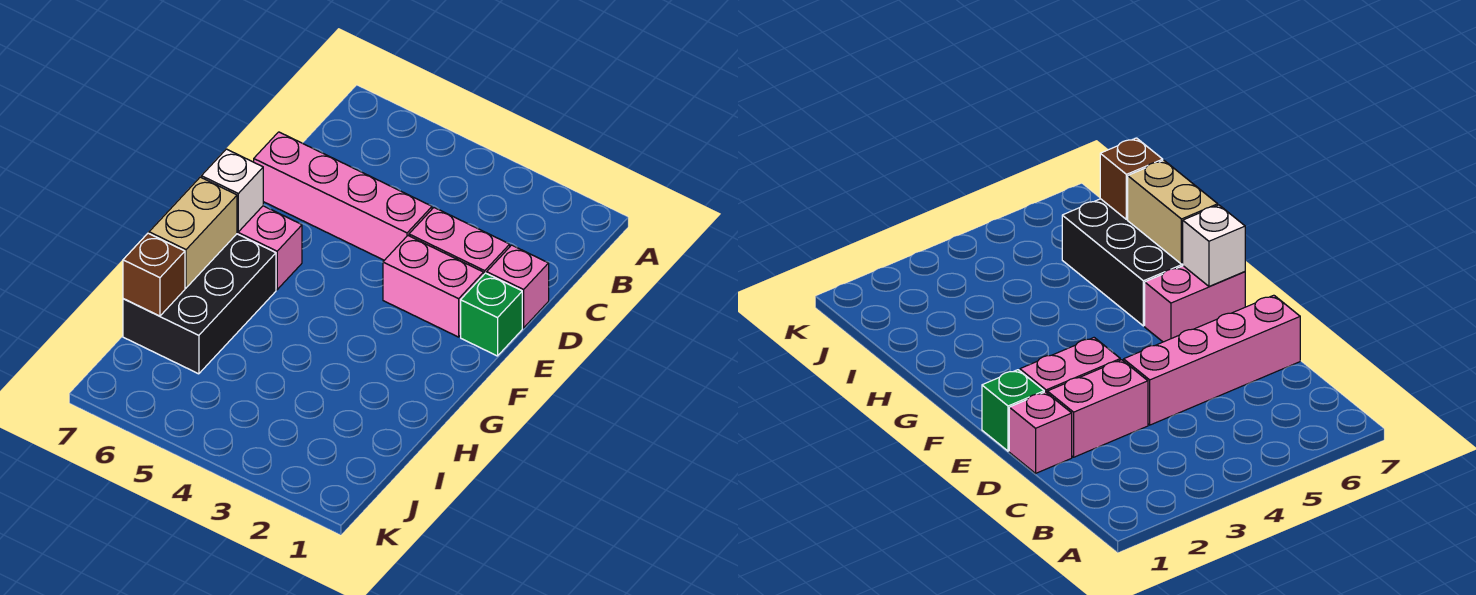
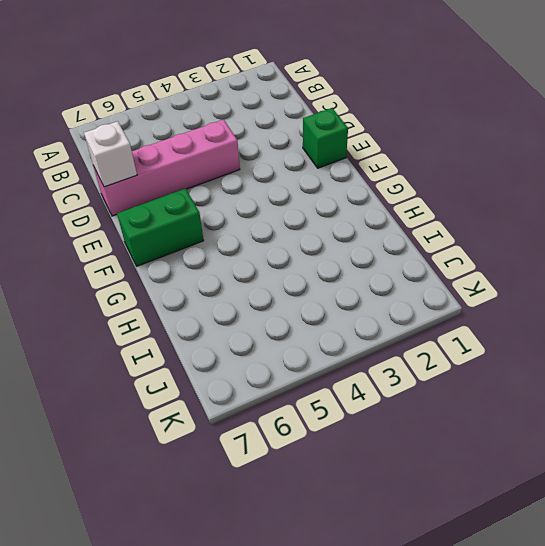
white 1x1 brick [84,121,137,187] -> white 1x1 brick moved to [201,149,263,232]
green 1x2 brick [117,189,204,266] -> pink 1x2 brick [237,206,302,290]
none -> pink 1x1 brick [487,245,549,328]
none -> pink 1x2 brick [409,208,510,274]

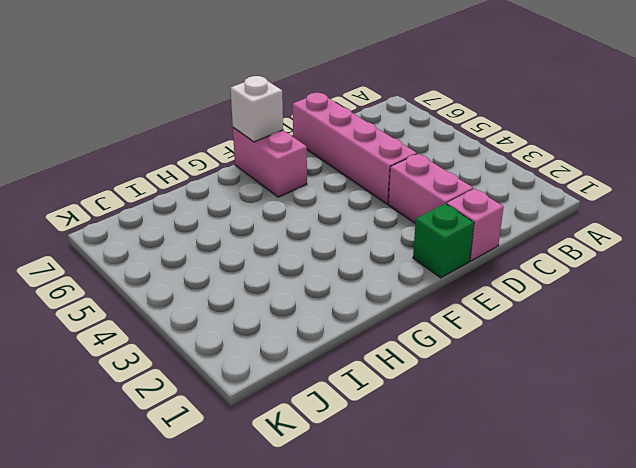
none -> pink 1x2 brick [383,236,484,337]
none -> black 2x3 brick [123,234,276,374]

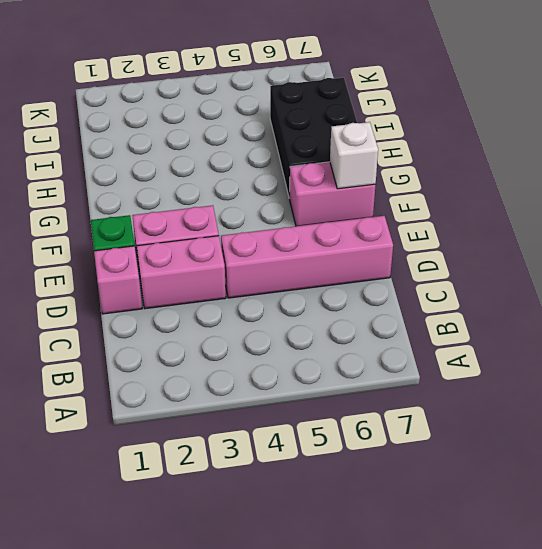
none -> tan 1x2 brick [149,177,237,288]
none -> brown 1x1 brick [123,233,185,316]

